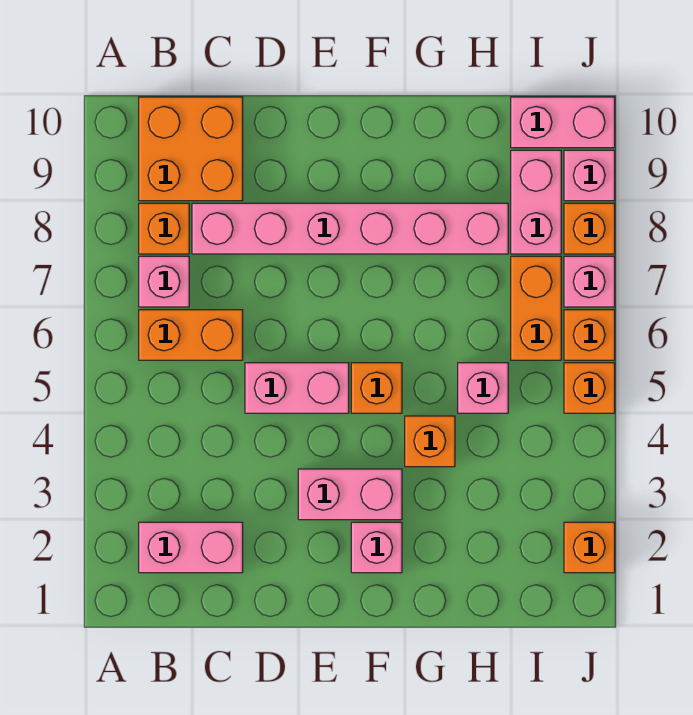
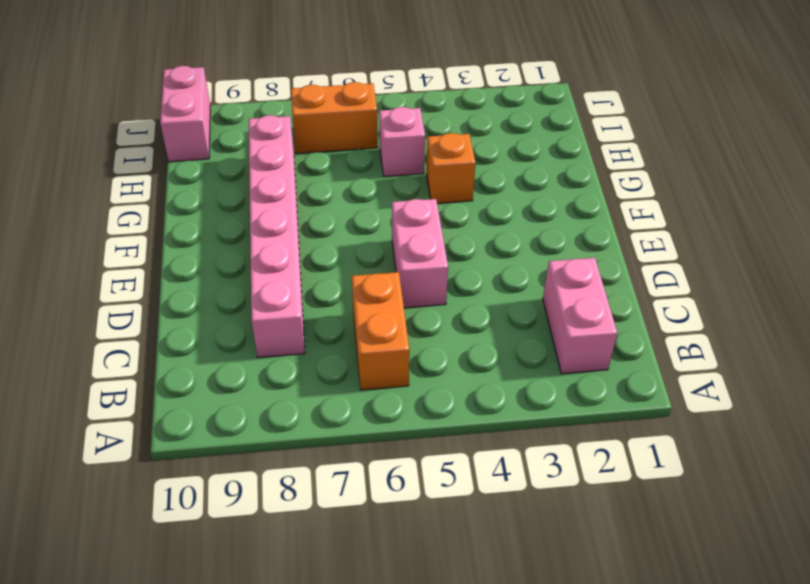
none -> pink 1x1 brick [139,256,189,307]
none -> orange 1x1 brick [139,203,189,254]
none -> orange 2x2 brick [139,97,243,201]

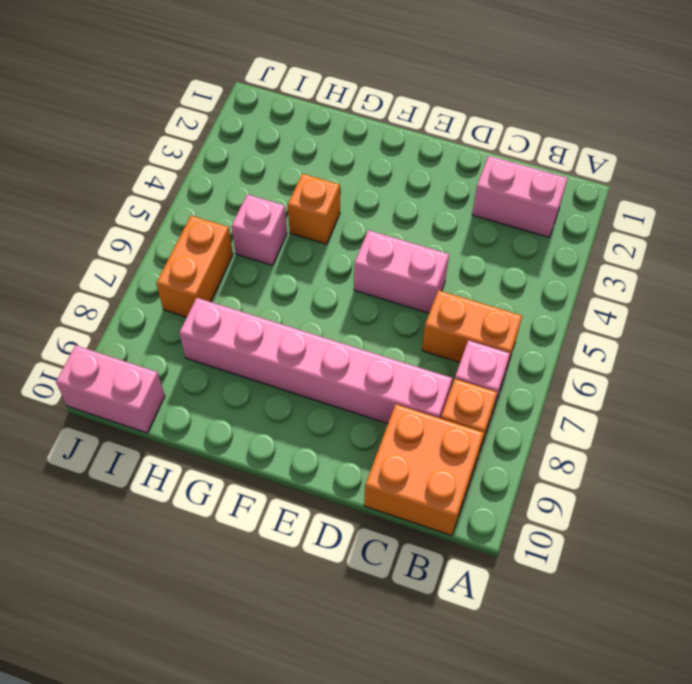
none -> pink 1x2 brick [298,469,402,520]
none -> pink 1x1 brick [351,522,402,573]
none -> orange 1x1 brick [351,363,402,413]

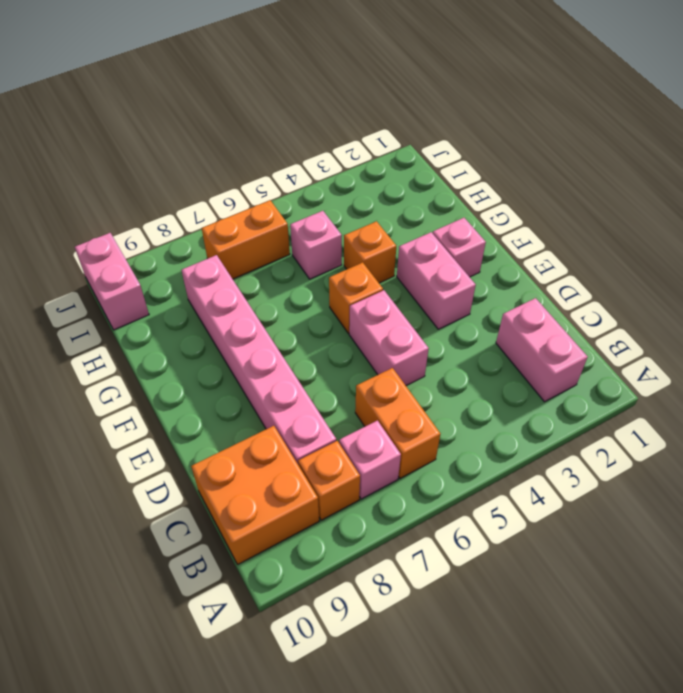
none -> pink 1x2 brick [511,150,561,254]
none -> orange 1x1 brick [564,522,615,573]
none -> orange 1x1 brick [564,363,615,413]

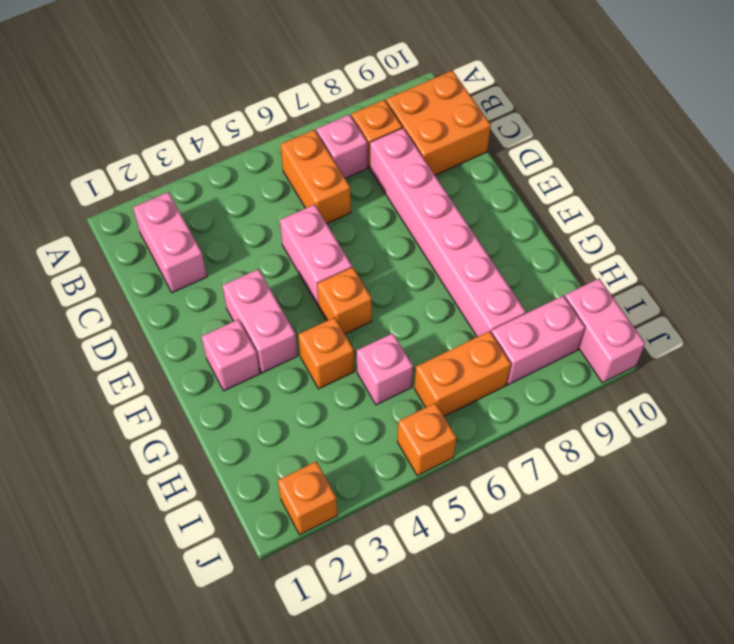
none -> orange 1x1 brick [564,310,615,360]
none -> pink 1x1 brick [564,256,615,307]
none -> orange 1x1 brick [564,203,615,254]

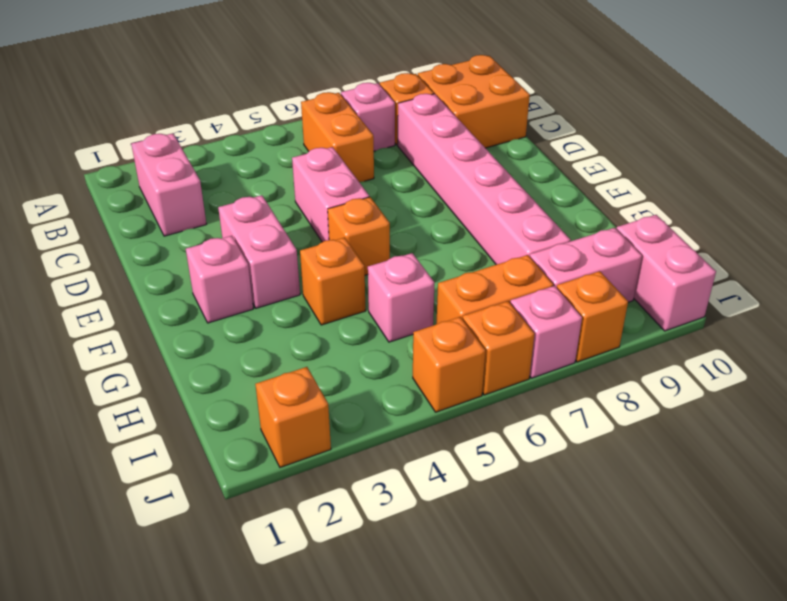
none -> pink 1x1 brick [564,150,615,201]

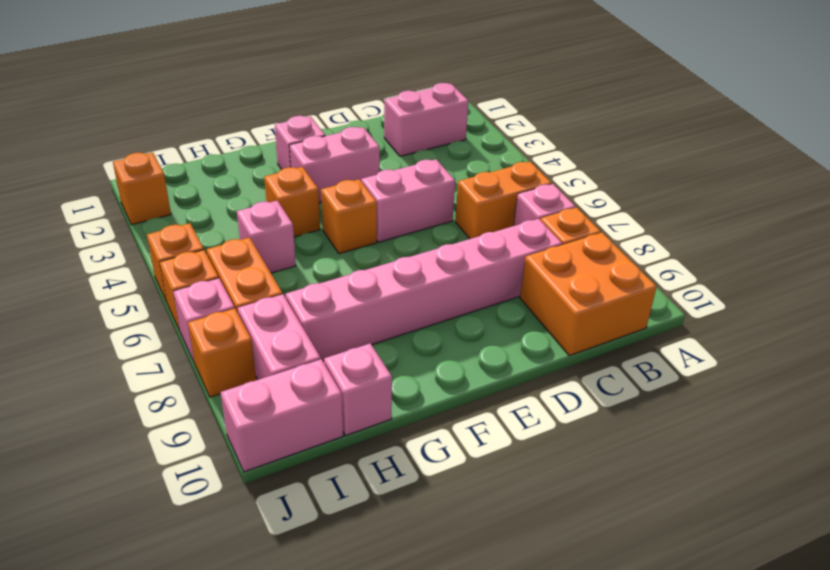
pink 1x1 brick [324,344,392,436] -> pink 1x1 brick moved to [564,150,615,201]

